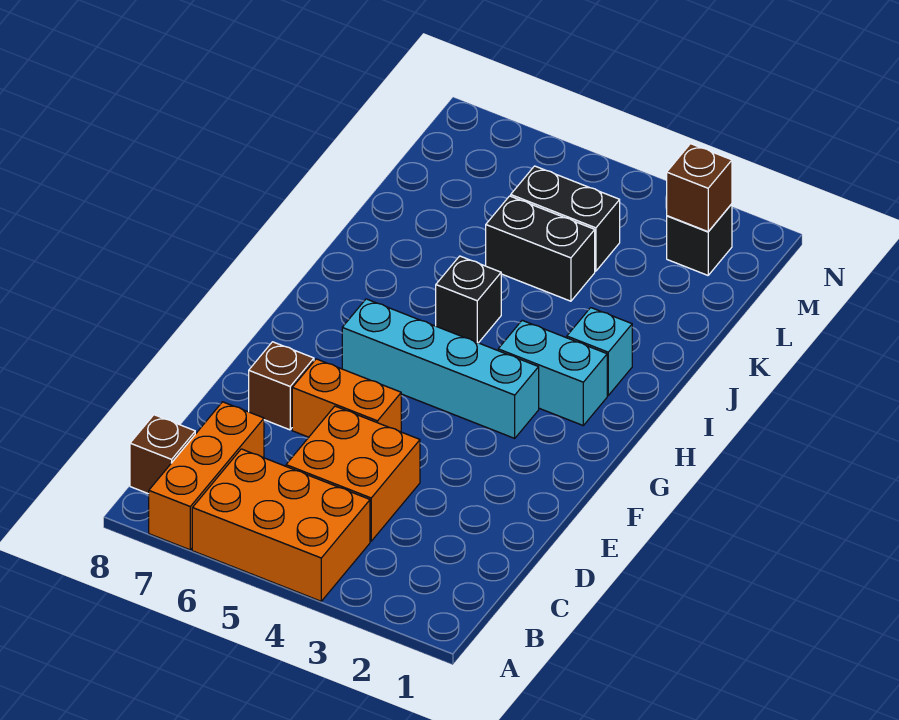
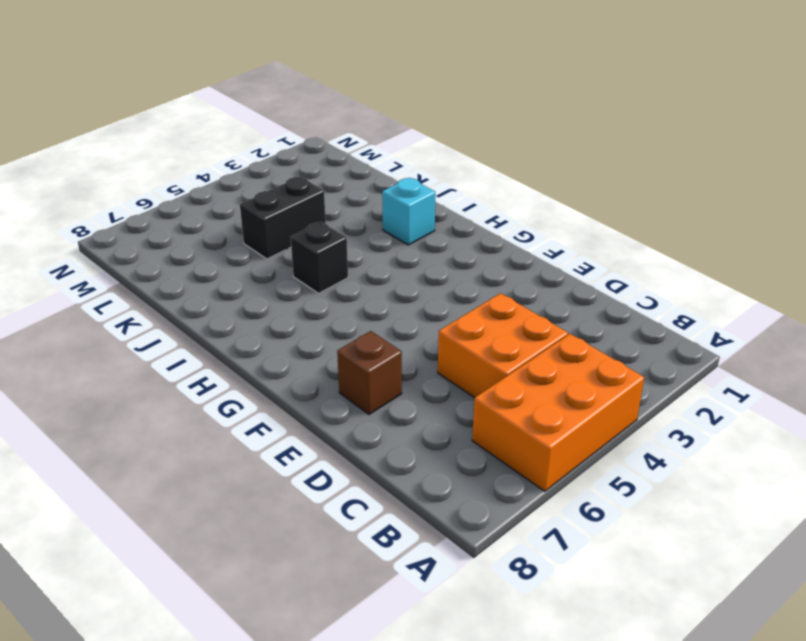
none -> orange 1x3 brick [149,402,264,550]
none -> brown 1x1 brick [130,415,195,494]
none -> orange 1x2 brick [292,359,401,437]

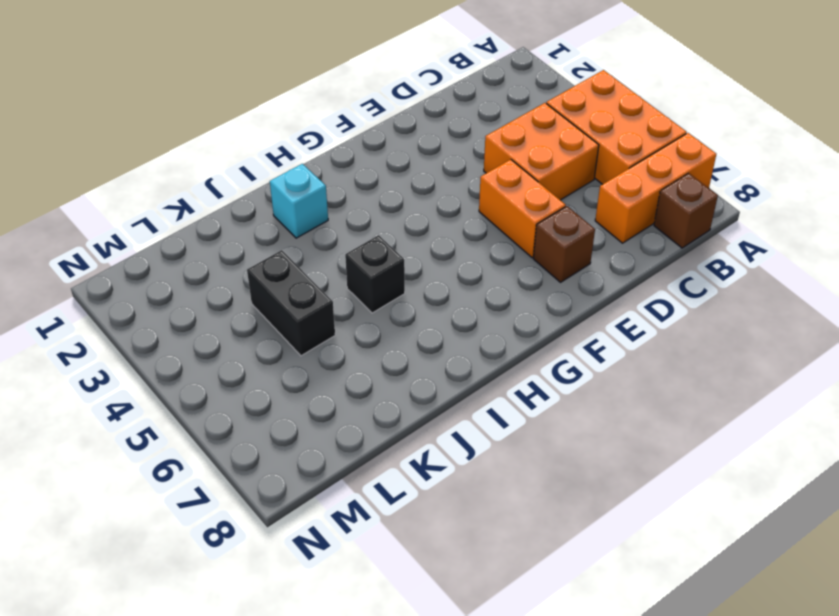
none -> cyan 1x4 brick [342,299,539,438]
none -> cyan 1x2 brick [498,320,607,425]
none -> black 1x2 brick [511,166,620,271]

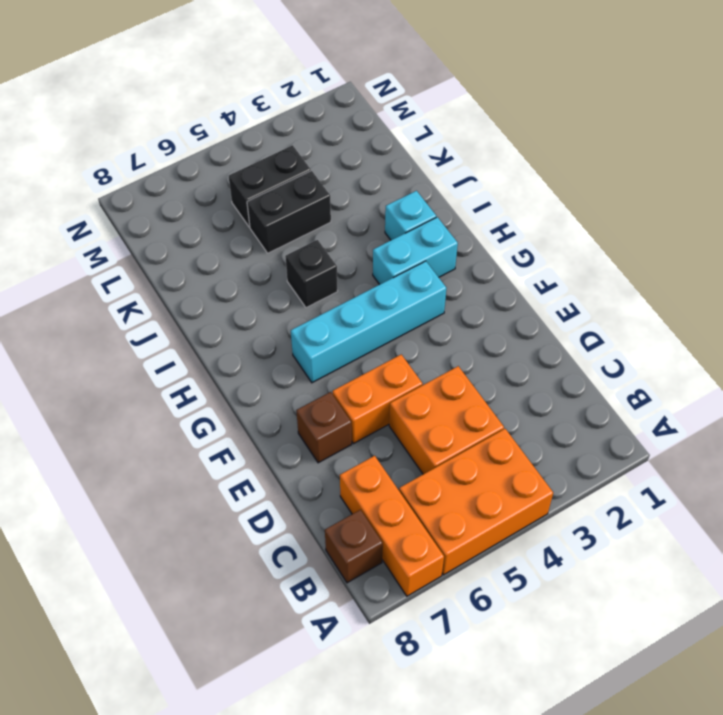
none -> black 1x1 brick [667,204,732,275]
none -> brown 1x1 brick [667,144,732,232]

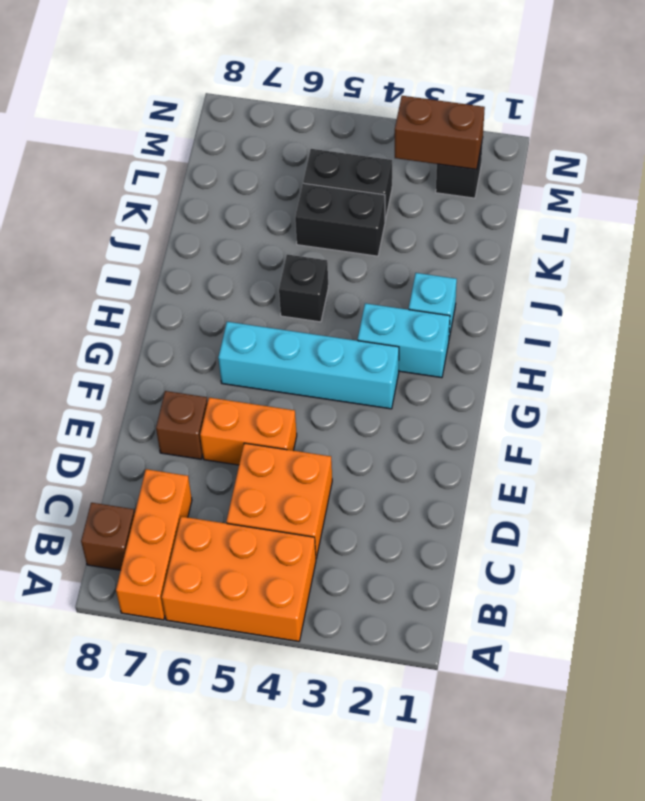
brown 1x2 brick [395,96,485,170] -> brown 1x1 brick [667,144,732,232]

